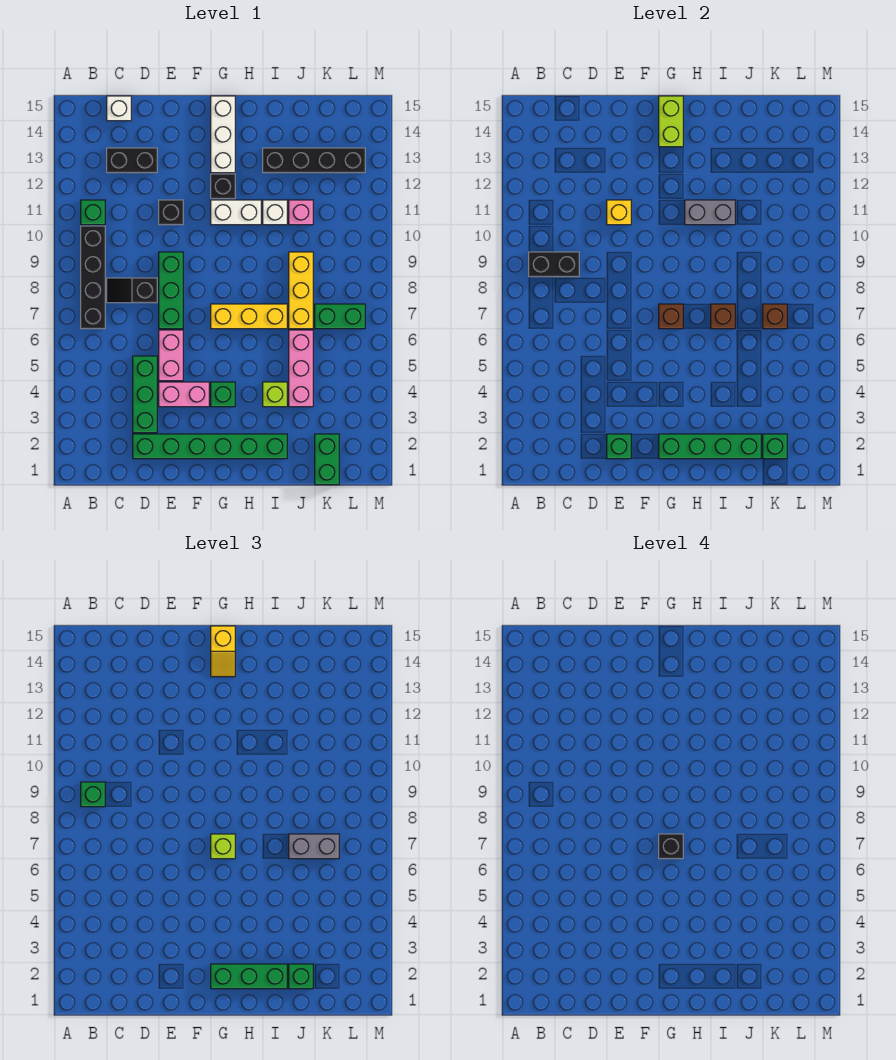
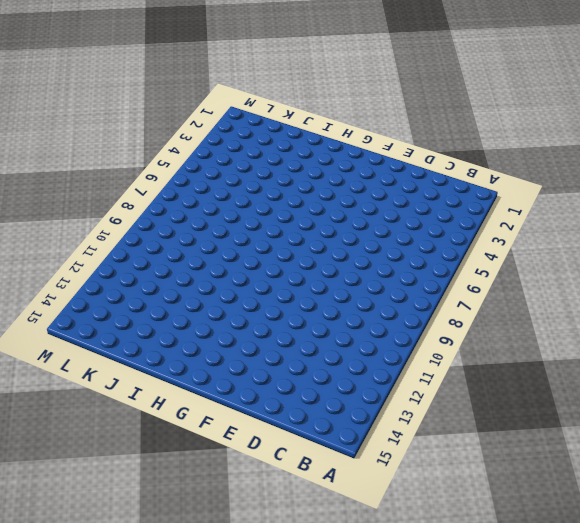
none -> black 1x4 brick [81,226,105,329]
none -> green 1x1 brick [81,200,105,225]
none -> black 1x2 slope [107,278,157,303]
none -> black 1x2 brick [107,148,157,173]

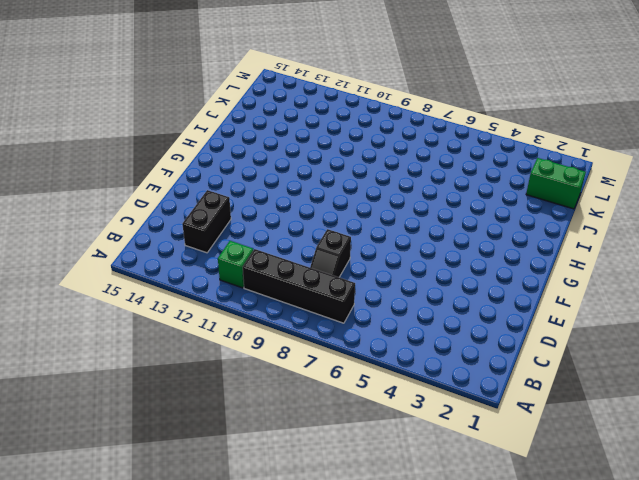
none -> white 1x1 brick [107,96,131,121]
none -> green 1x6 brick [133,434,287,459]
none -> green 1x3 brick [133,356,157,433]
none -> pink 1x2 brick [159,382,209,407]

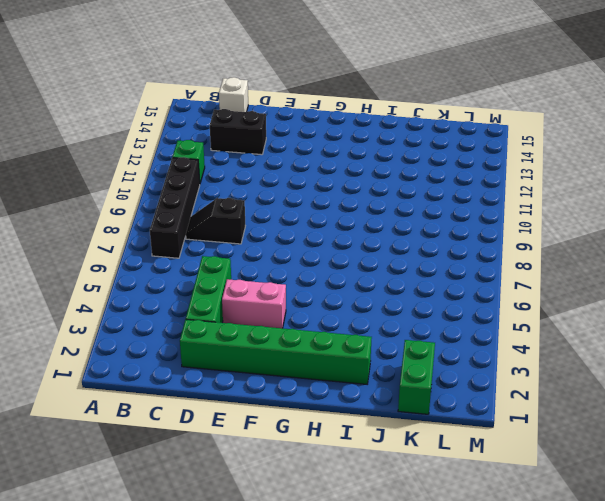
none -> pink 1x2 brick [159,330,183,381]
none -> green 1x3 brick [159,252,183,329]
none -> black 1x1 brick [159,200,183,225]
none -> green 1x1 brick [211,382,235,407]

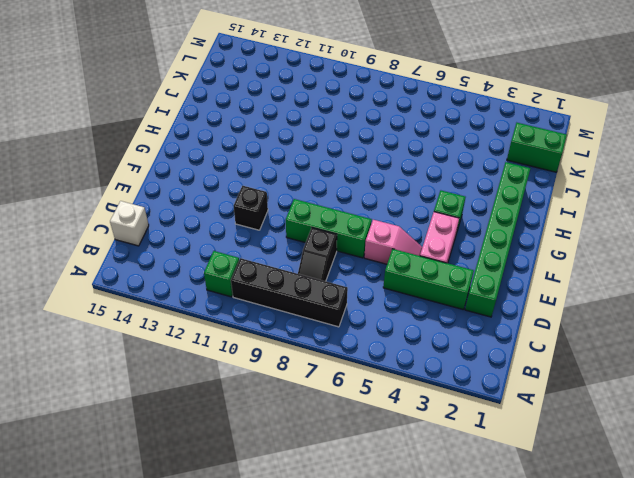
pink 1x2 slope [364,220,422,264] -> pink 1x2 brick [159,330,183,381]
none -> black 1x2 brick [107,148,157,173]
none -> yellow 1x3 brick [211,304,287,329]
none -> white 1x2 brick [211,200,261,225]
none -> black 1x1 brick [211,174,235,199]

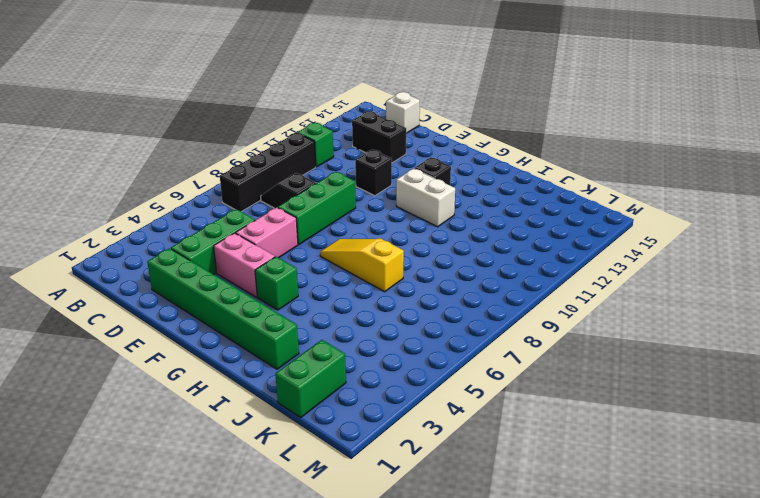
yellow 1x3 slope [320,239,404,292] -> yellow 1x3 brick [211,304,287,329]
none -> white 1x3 brick [211,96,235,173]
none -> lime 1x1 brick [263,382,287,407]
none -> white 1x1 brick [263,200,287,225]
none -> black 1x4 brick [263,148,365,173]

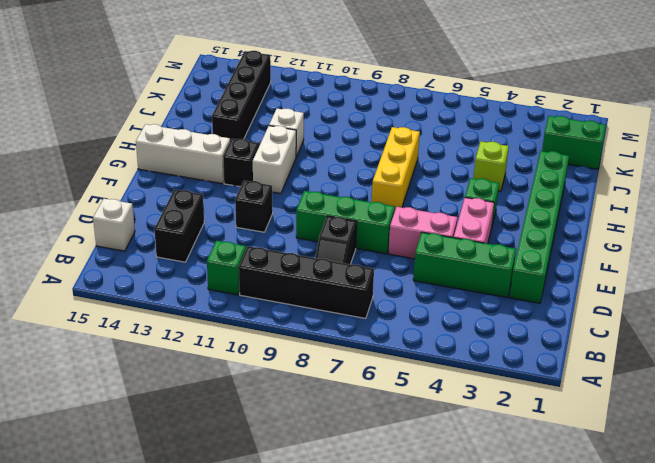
none -> pink 1x3 brick [289,330,313,407]
none -> yellow 1x3 brick [289,252,313,329]
none -> pink 1x1 brick [289,200,313,225]
none -> green 1x2 brick [315,304,365,329]

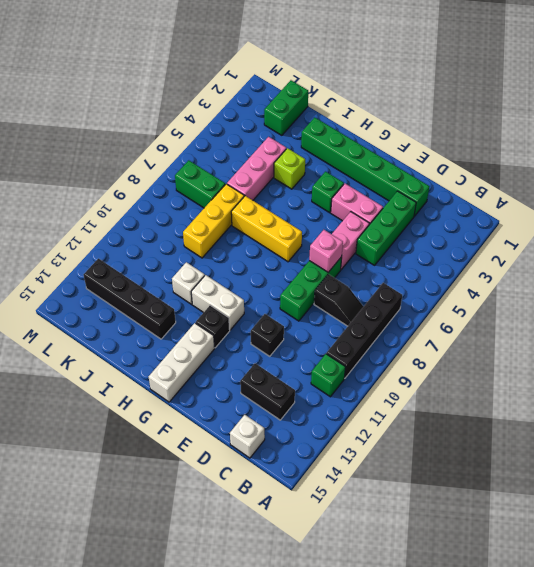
pink 1x1 brick [309,230,343,272] -> pink 1x1 brick moved to [289,200,313,225]
none -> black 1x2 brick [529,252,579,277]
none -> green 1x1 brick [607,434,631,459]
none -> yellow 1x1 brick [607,200,631,225]
none -> green 1x4 brick [659,434,761,459]

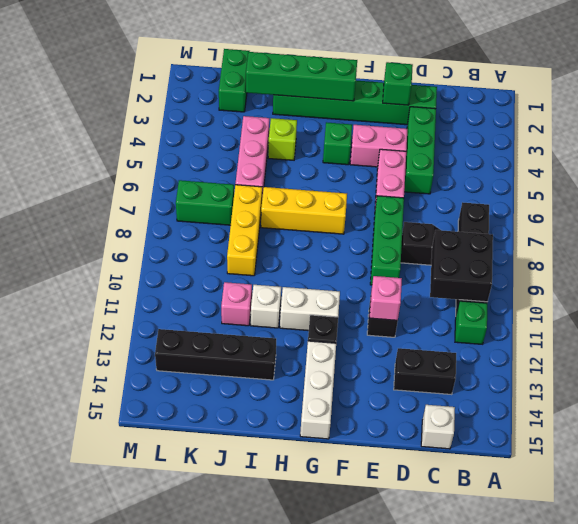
black 2x2 brick [430,230,493,302] -> black 1x2 brick [529,252,579,277]
pink 1x1 brick [370,276,402,321] -> yellow 1x1 brick [607,200,631,225]
none -> brown 1x1 brick [659,304,683,329]
none -> lime 1x2 brick [659,96,683,147]
none -> grey 1x2 brick [685,200,735,225]
none -> brown 1x1 brick [711,304,735,329]

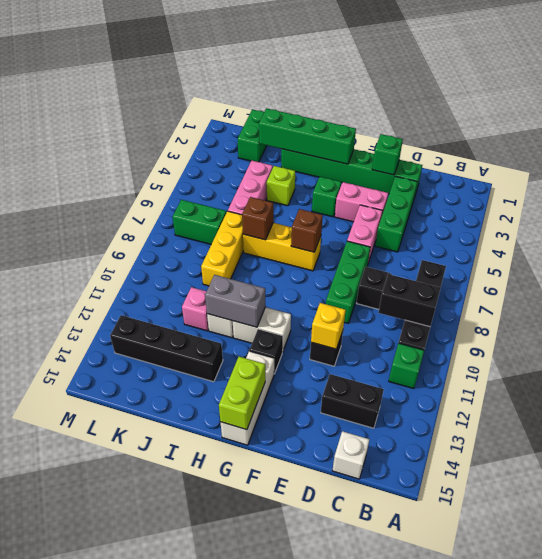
none -> green 1x1 brick [763,434,787,459]
none -> brown 1x1 brick [763,304,787,329]
none -> green 1x1 brick [81,782,105,807]
none -> green 1x3 brick [211,964,287,989]

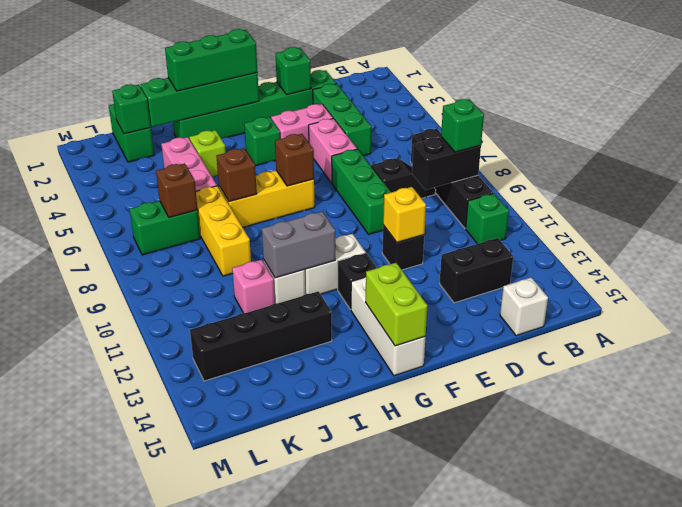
none -> lime 1x1 brick [211,834,235,859]
none -> yellow 1x2 slope [211,626,235,677]
none -> green 1x1 brick [289,964,313,989]
none -> grey 1x2 brick [289,834,339,859]

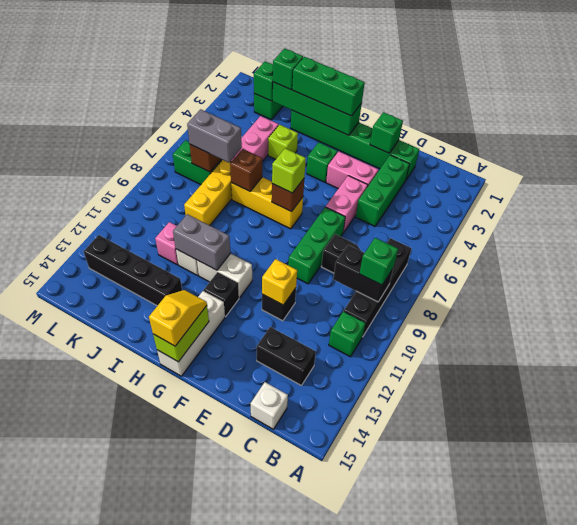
none -> black 1x1 brick [659,834,683,859]

